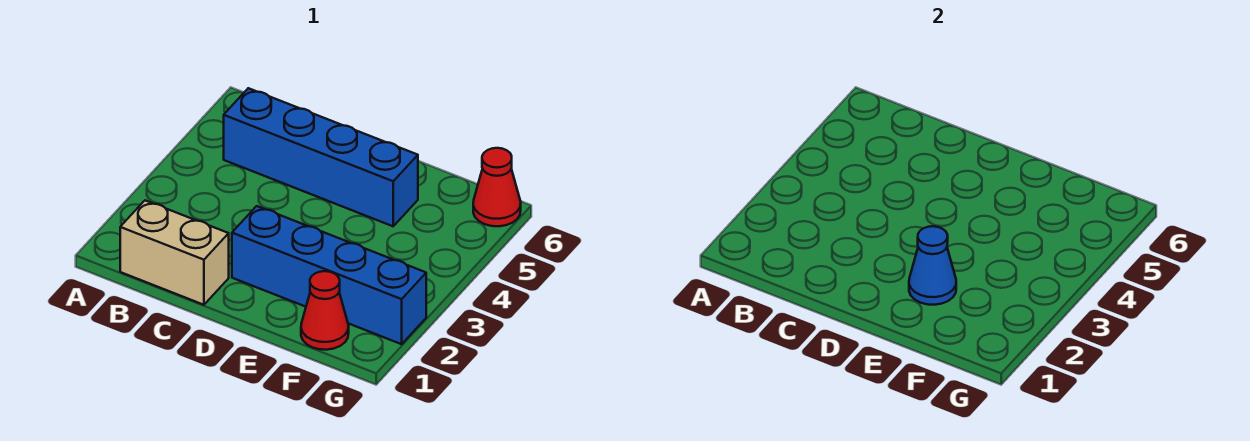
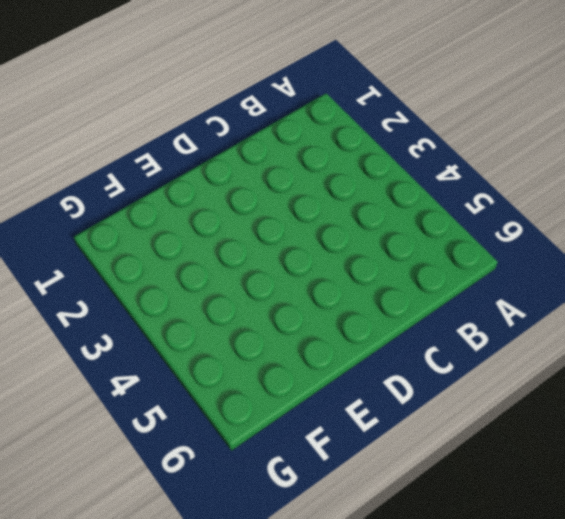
none -> tan 1x2 brick [120,201,229,305]
none -> blue 1x4 brick [224,88,418,226]

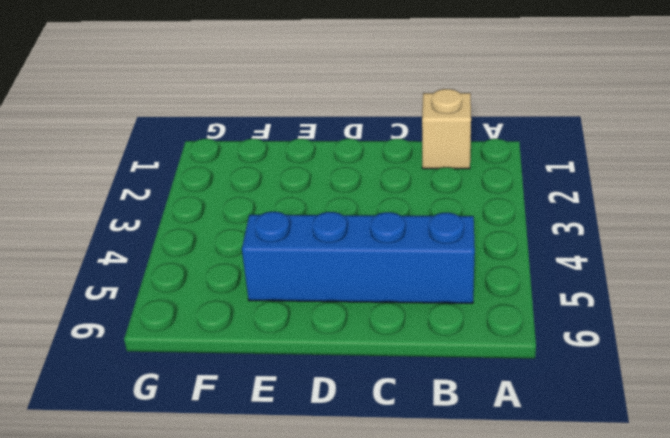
tan 1x1 brick [422,89,471,169] -> tan 1x2 brick [120,201,229,305]
none -> blue 1x4 brick [232,206,426,344]
none -> red 1x1 cone [301,271,349,350]

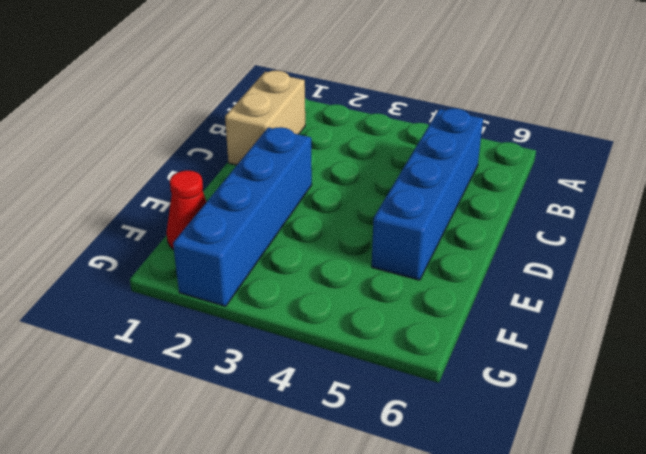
none -> red 1x1 cone [473,148,521,226]
none -> blue 1x1 cone [909,226,956,305]

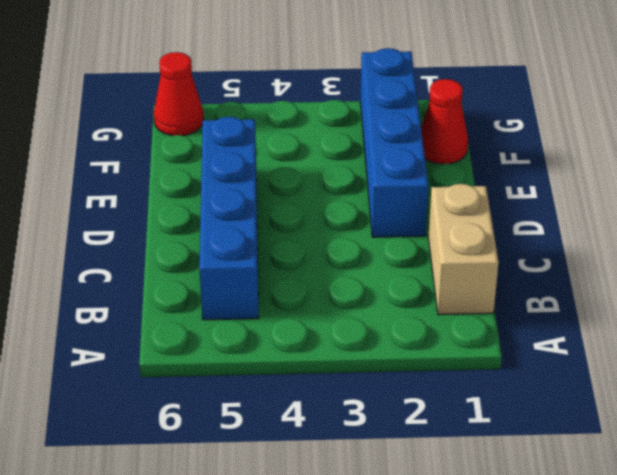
none -> blue 1x1 cone [909,226,956,305]

